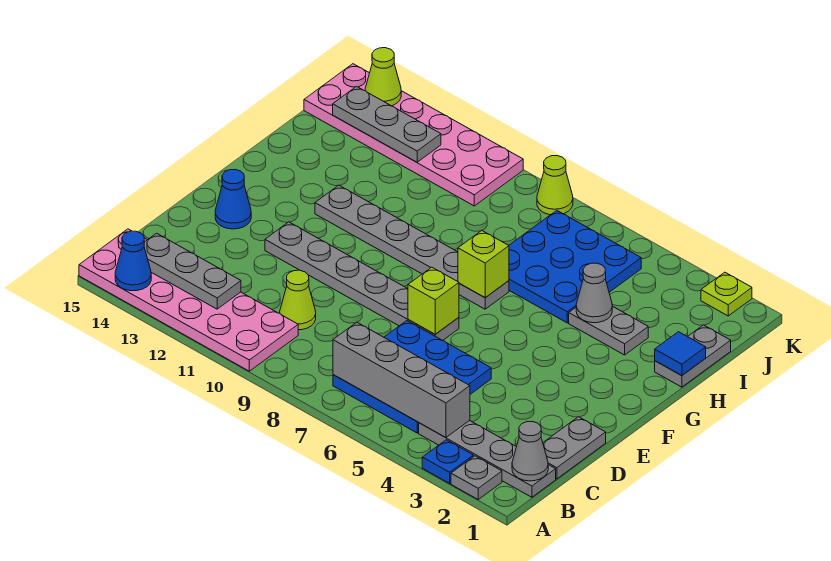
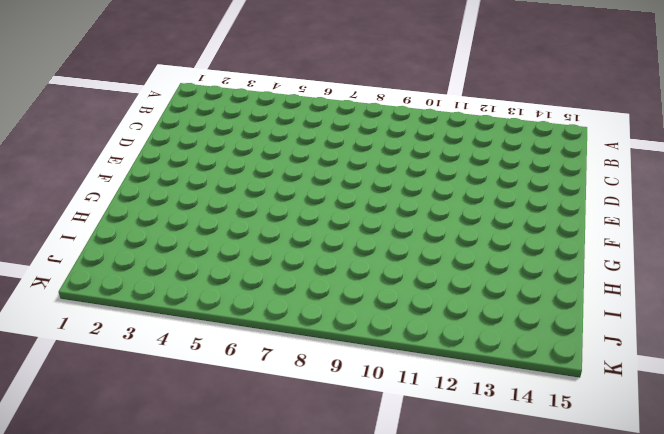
none -> grey 1x1 plate [451,456,502,499]
none -> blue 1x1 plate [422,440,473,483]
none -> pink 2x6 plate [79,229,298,371]

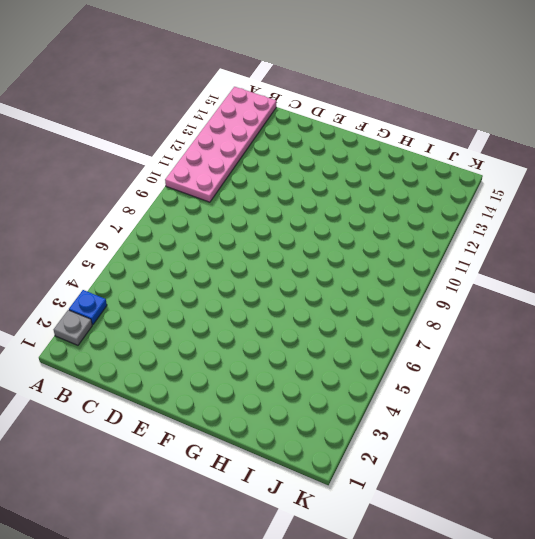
none -> grey 1x4 plate [419,420,556,497]
none -> blue 3x3 plate [333,321,491,433]
none -> grey 1x2 plate [543,417,606,479]

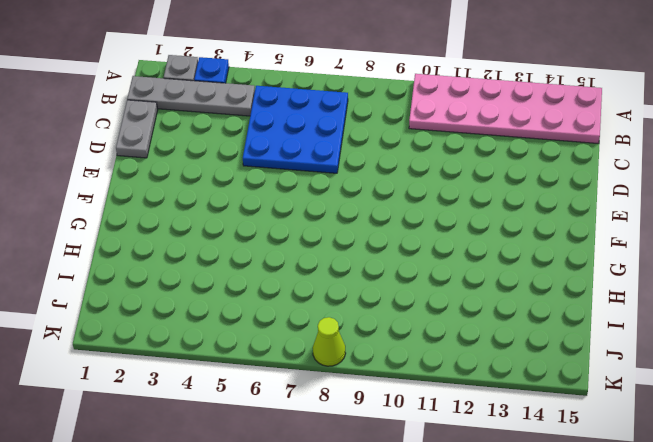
none -> lime 1x1 cone [280,270,316,330]
none -> grey 1x6 plate [265,222,459,341]
none -> blue 1x1 cone [215,169,251,229]

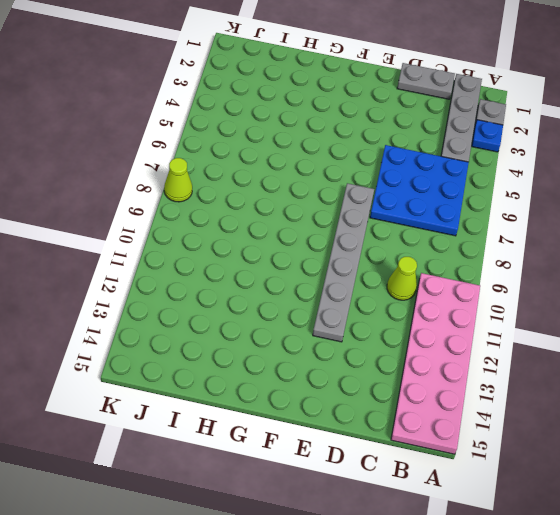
none -> blue 1x1 cone [215,169,251,229]
none -> grey 1x6 plate [315,185,509,309]
none -> grey 1x2 plate [655,325,731,387]

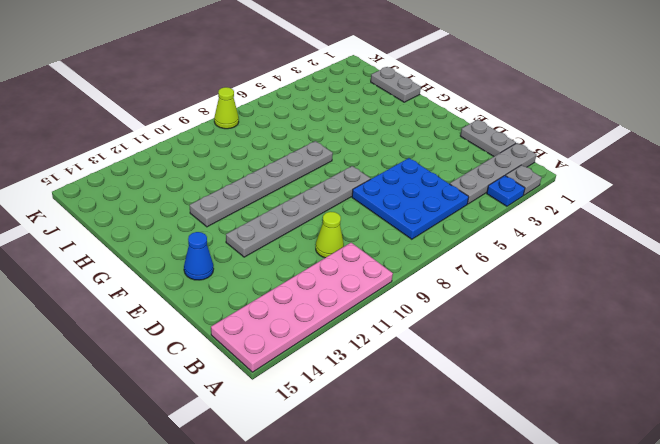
none -> grey 1x2 plate [569,306,648,355]
none -> blue 3x3 plate [509,210,641,323]
none -> pink 2x6 plate [304,64,523,206]

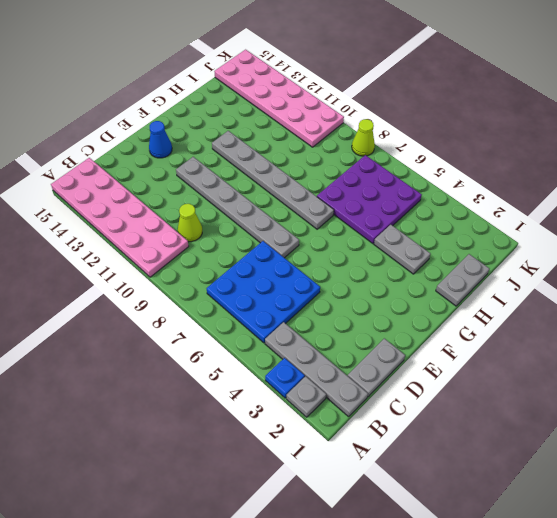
purple 3x3 plate [317,155,422,244] -> blue 3x3 plate [509,210,641,323]
none -> lime 1x1 plate [701,272,752,316]
none -> blue 1x1 cone [115,231,151,291]
none -> grey 1x1 cone [512,422,548,481]

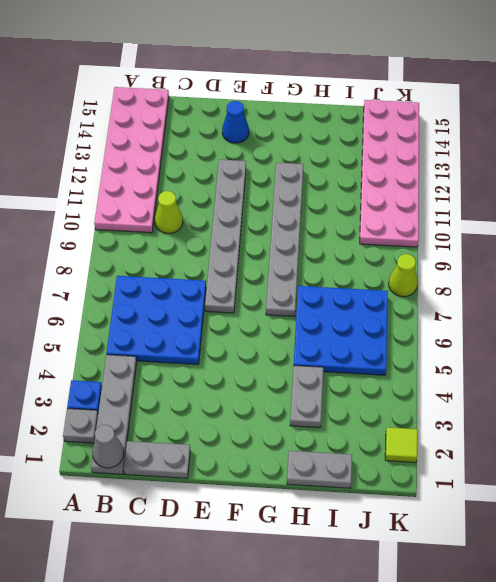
lime 1x1 tile [385,427,418,462] -> lime 1x1 plate [701,272,752,316]
none -> blue 1x1 cone [115,231,151,291]
none -> grey 1x4 brick [333,322,470,438]
none -> grey 1x3 plate [144,233,241,309]

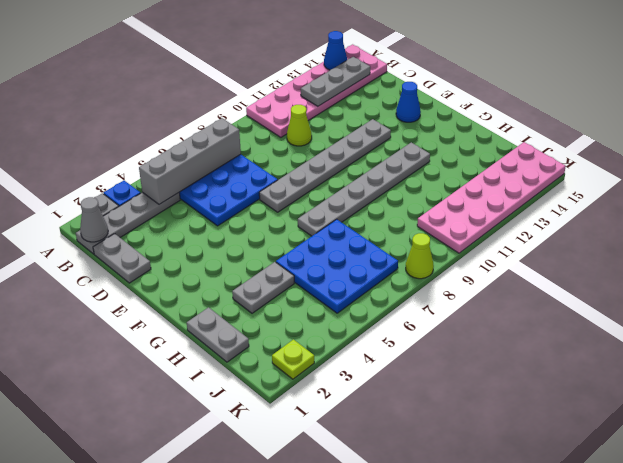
none -> lime 1x1 brick [408,267,459,334]
none -> lime 1x1 brick [458,231,509,298]
none -> blue 1x1 tile [655,332,706,376]

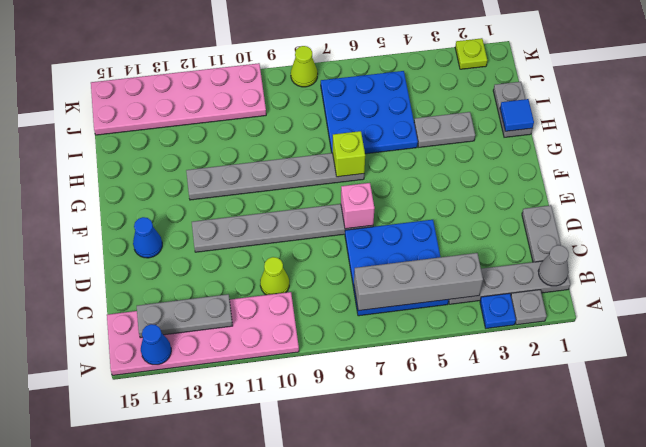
pink 1x1 brick [341,183,375,229] -> lime 1x1 brick [408,267,459,334]
none -> grey 1x1 cone [576,263,612,323]
none -> grey 1x3 plate [333,86,441,162]
none -> lime 1x1 cone [365,48,401,106]

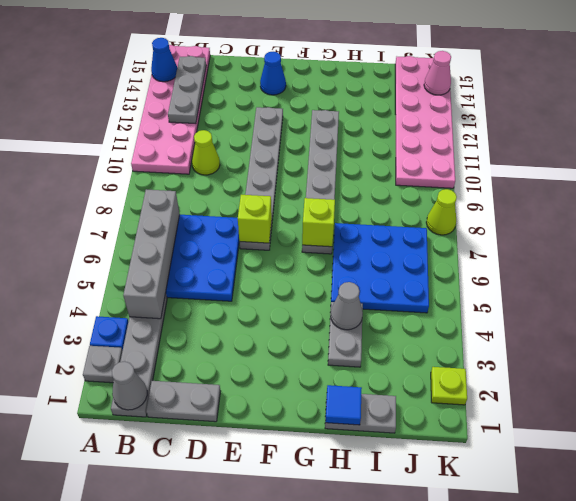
pink 1x1 cone [424,51,451,95] -> lime 1x1 cone [365,48,401,106]
none -> grey 1x3 plate [333,86,441,162]

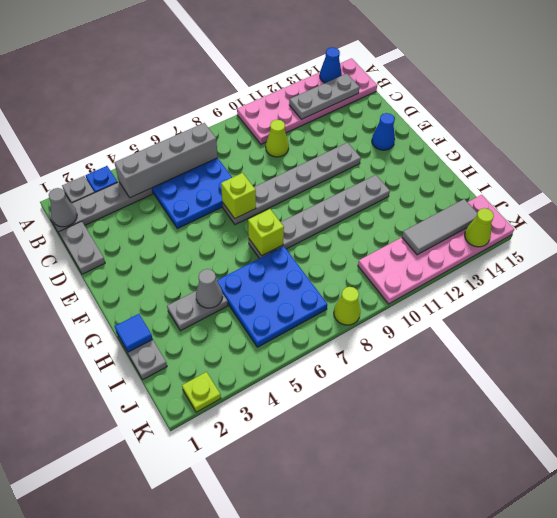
grey 1x3 tile [402,199,477,255] -> grey 1x3 plate [333,86,441,162]

